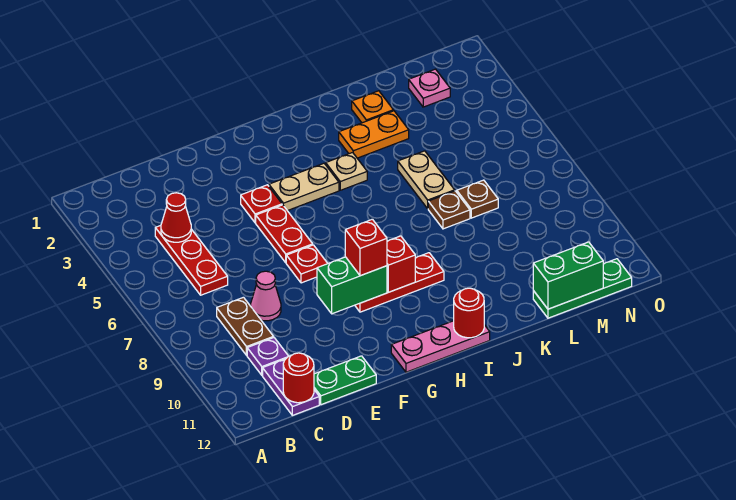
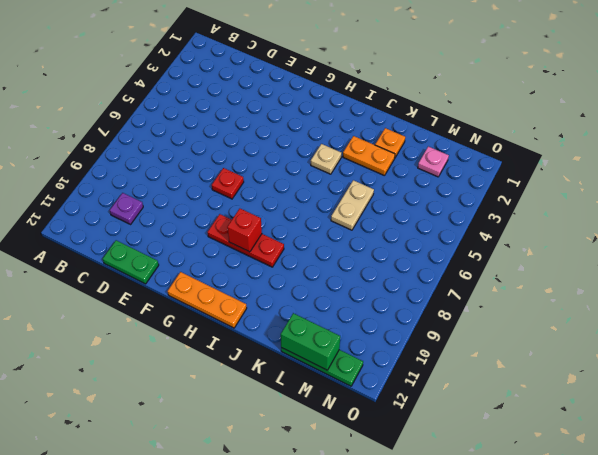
orange 1x3 plate [168,272,247,328] -> pink 1x3 plate [391,321,490,372]
none -> red 1x3 plate [155,225,228,295]
none -> brown 1x2 plate [217,297,274,355]
none -> purple 1x2 plate [263,359,319,415]

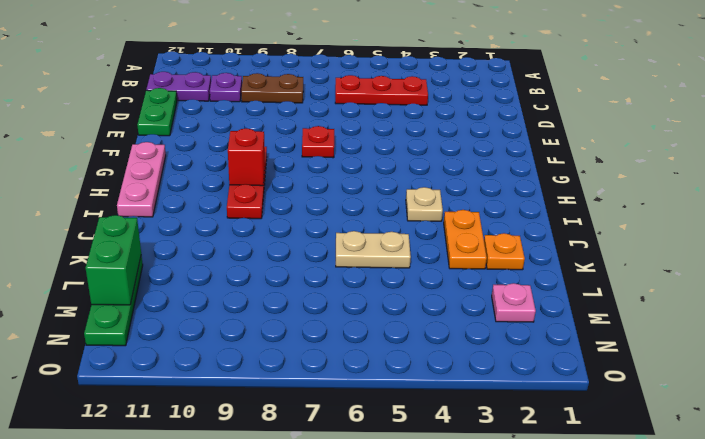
none -> pink 1x1 cone [251,271,281,321]
none -> red 1x1 plate [241,185,282,223]
none -> red 1x2 plate [256,205,313,263]

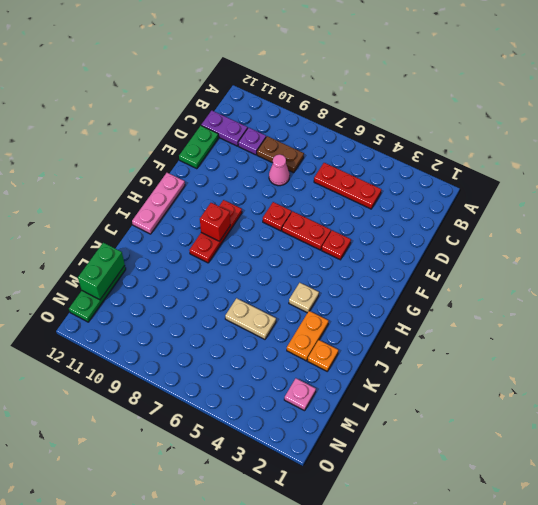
none -> tan 1x2 plate [269,163,339,211]
none -> brown 1x1 plate [428,191,470,229]
none -> brown 1x1 plate [457,180,498,218]

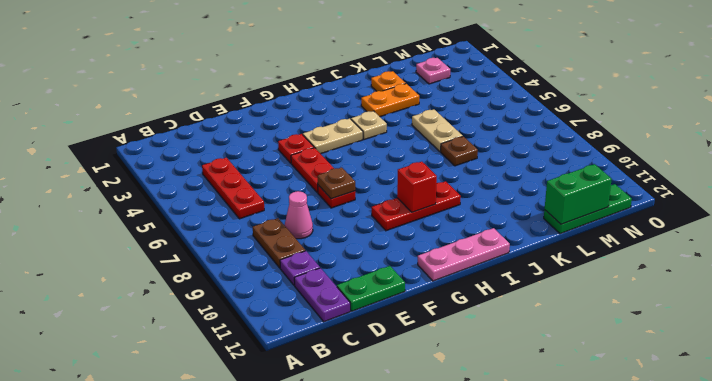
brown 1x1 plate [318,167,355,199] -> brown 1x1 plate moved to [457,180,498,218]
none -> red 1x1 cone [161,193,191,242]
none -> red 1x1 round brick [283,353,314,403]
none -> green 1x2 brick [317,257,387,314]

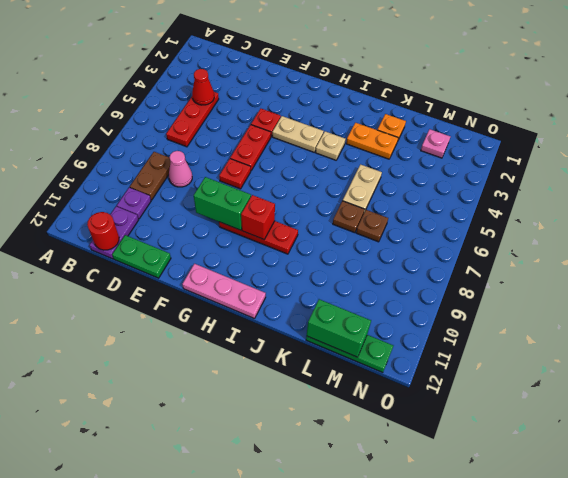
none -> red 1x1 round brick [454,288,484,338]
none -> red 1x1 brick [345,219,387,276]

